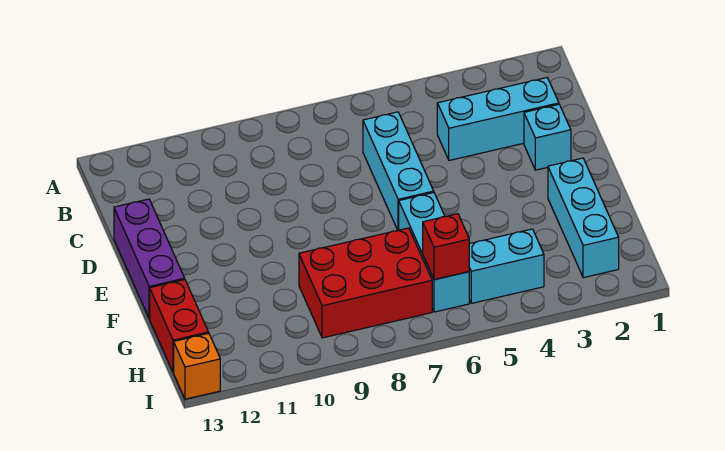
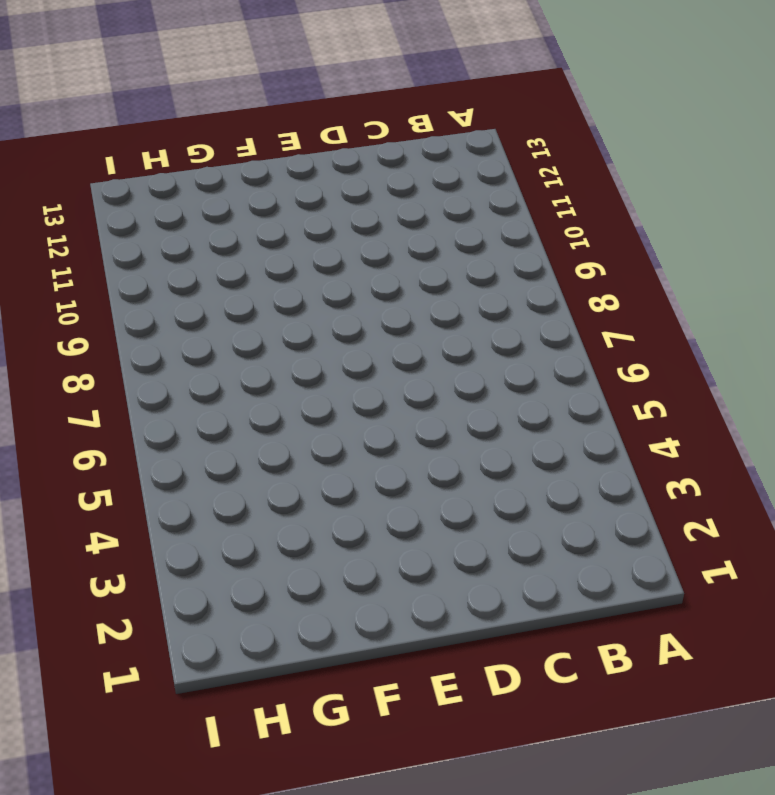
none -> cyan 1x3 brick [437,78,559,160]
none -> cyan 1x3 brick [363,112,434,230]

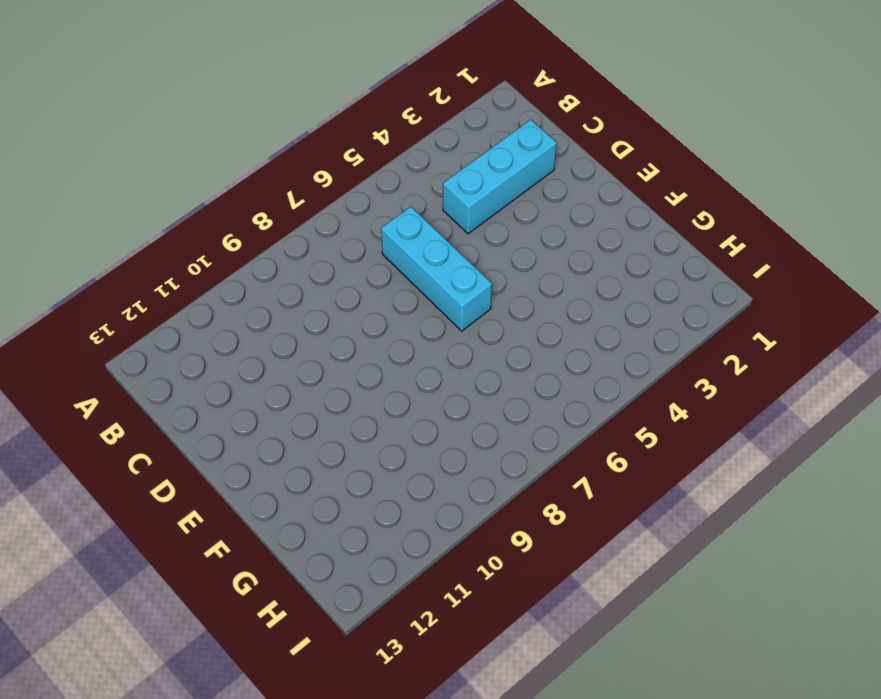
none -> cyan 1x1 brick [524,104,571,170]
none -> purple 1x3 brick [114,199,185,319]

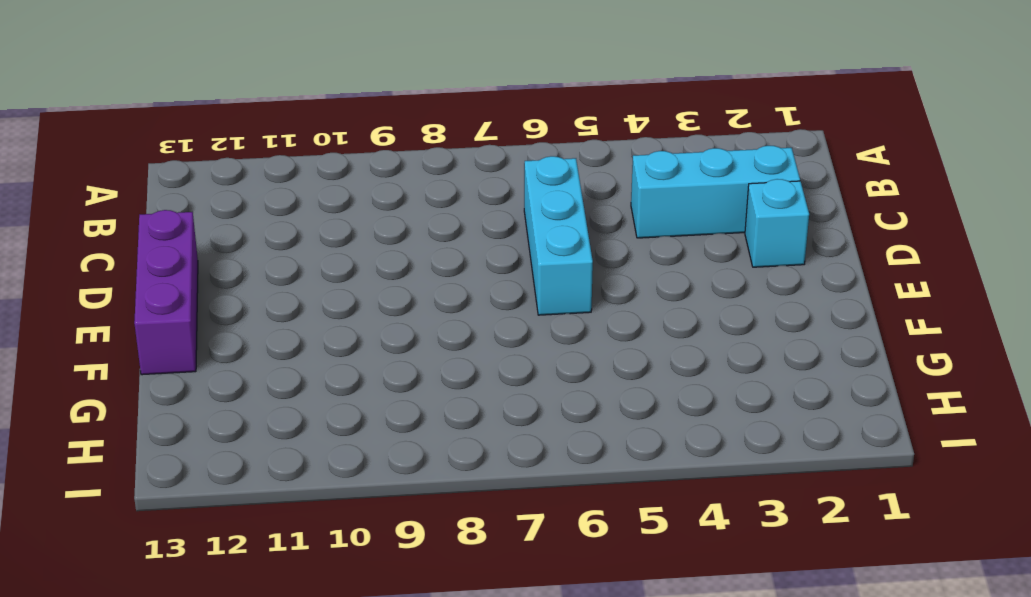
none -> cyan 1x3 brick [548,158,619,278]
none -> cyan 1x3 brick [399,193,469,312]

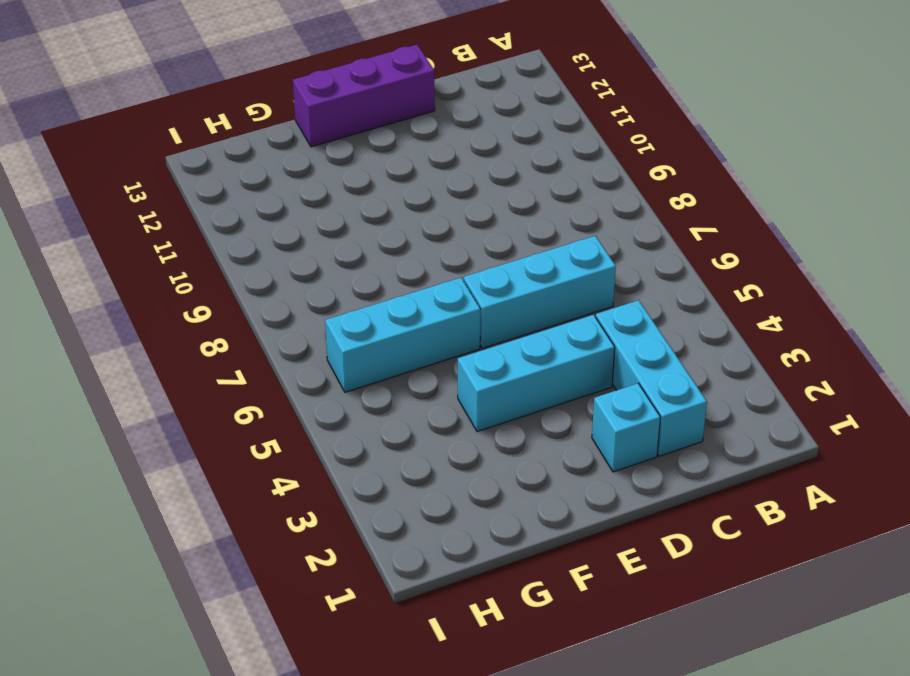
cyan 1x3 brick [458,315,615,432] -> cyan 1x3 brick moved to [548,158,619,278]
none -> red 2x3 brick [299,228,432,338]
none -> red 1x2 brick [150,280,209,372]

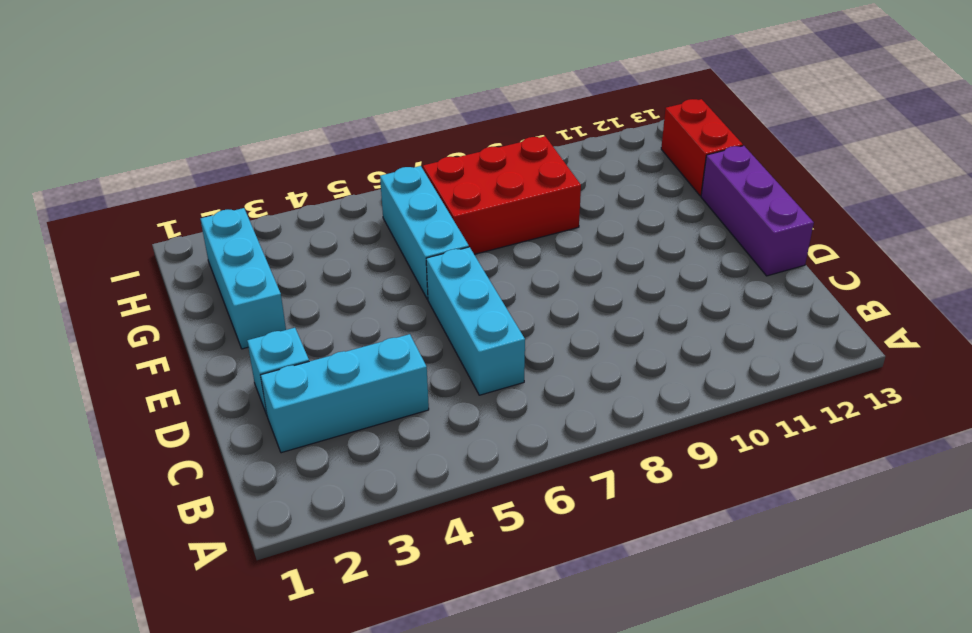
none -> cyan 1x2 brick [469,229,544,303]
none -> orange 1x1 brick [174,333,220,399]

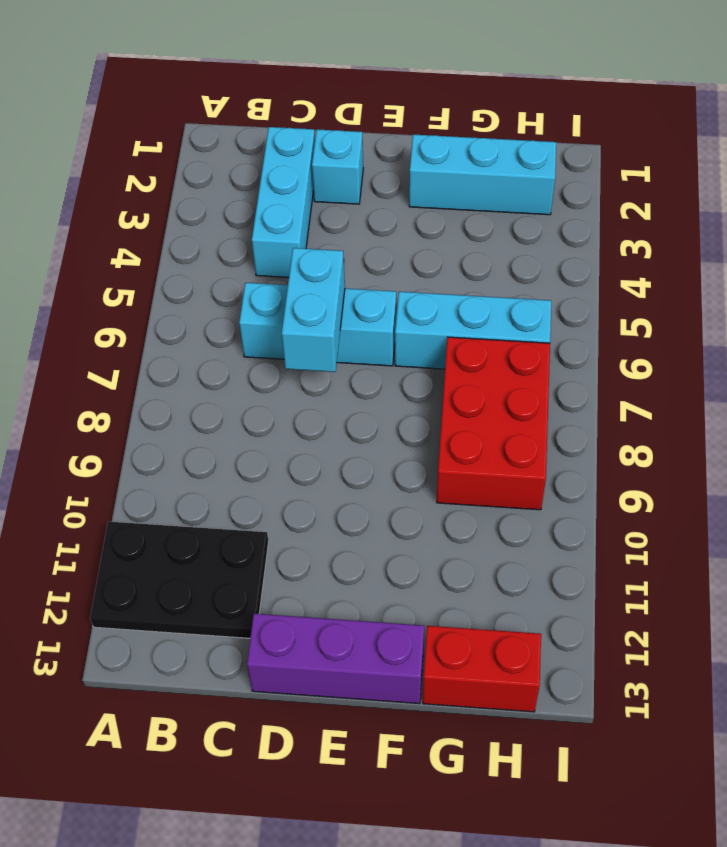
black 2x3 plate [90,522,269,638] -> none
cyan 1x2 brick [282,248,345,372] -> cyan 1x2 brick moved to [469,229,544,303]
none -> orange 1x1 brick [174,333,220,399]
none -> red 1x1 brick [423,214,469,280]

